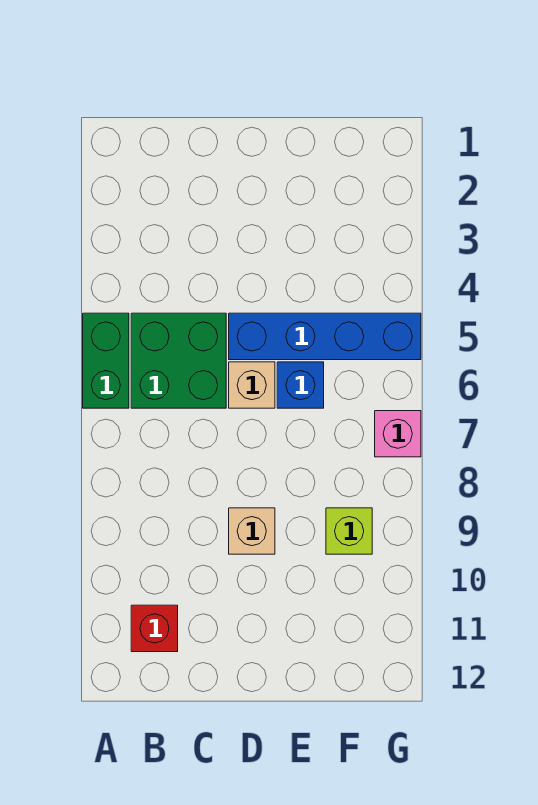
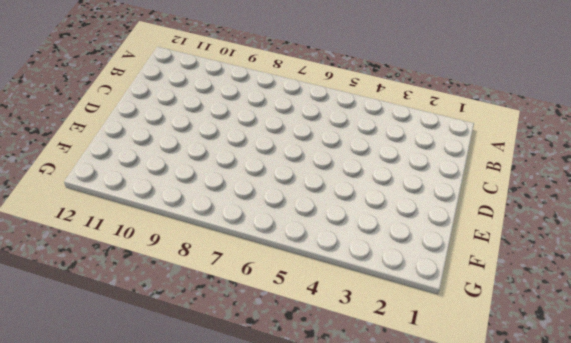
none -> green 1x2 brick [83,313,129,408]
none -> green 2x2 brick [131,313,226,408]

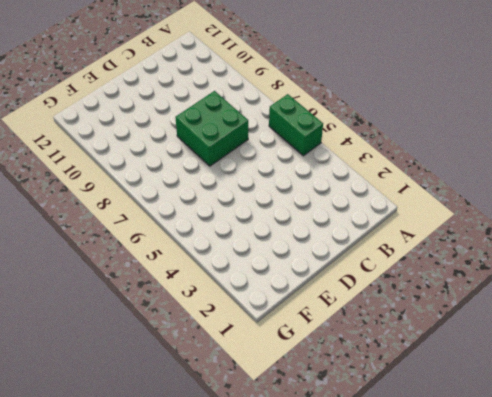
green 2x2 brick [175,91,248,166] -> green 2x2 brick moved to [131,313,226,408]
none -> red 1x1 brick [131,605,178,652]
none -> blue 1x4 brick [229,313,421,360]

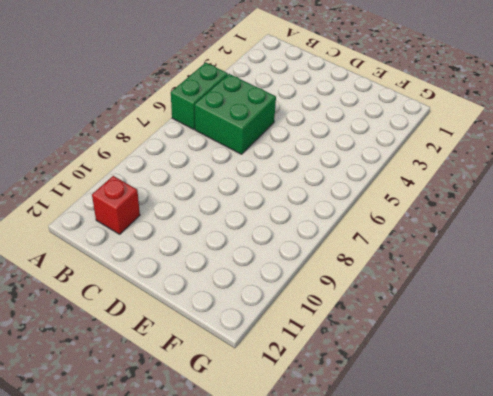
none -> blue 1x4 brick [229,313,421,360]
none -> tan 1x1 brick [229,362,275,408]

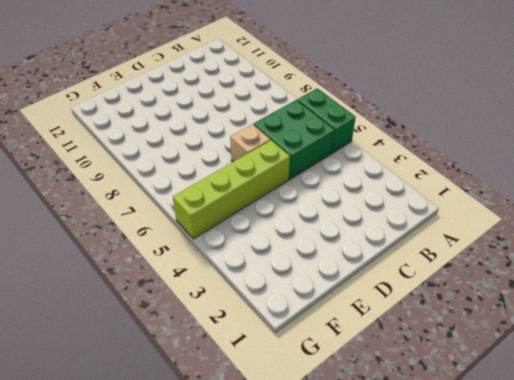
lime 1x4 brick [173,140,290,239] -> blue 1x4 brick [229,313,421,360]
none -> red 1x1 brick [131,605,178,652]
none -> tan 1x1 brick [229,508,275,554]

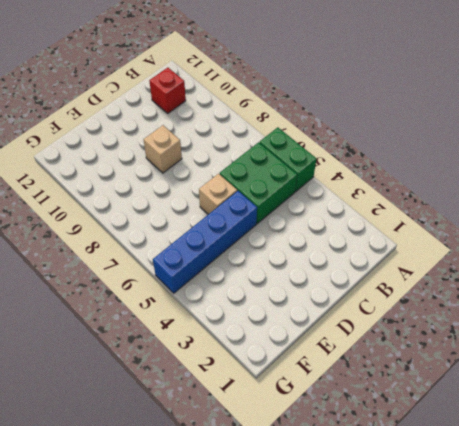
none -> blue 1x1 brick [277,362,324,408]
none -> lime 1x1 brick [326,508,372,554]

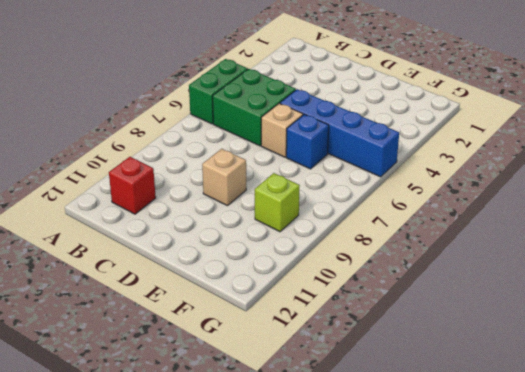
none -> pink 1x1 brick [375,411,421,457]

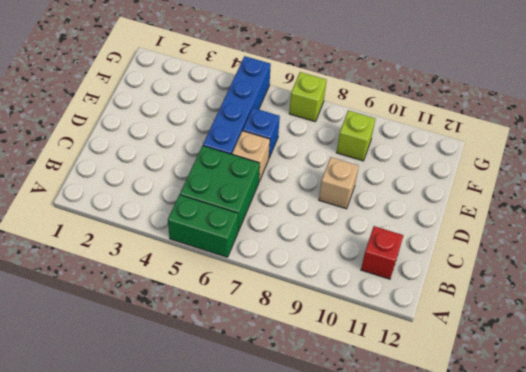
lime 1x1 brick [289,72,326,122] -> pink 1x1 brick [375,411,421,457]

